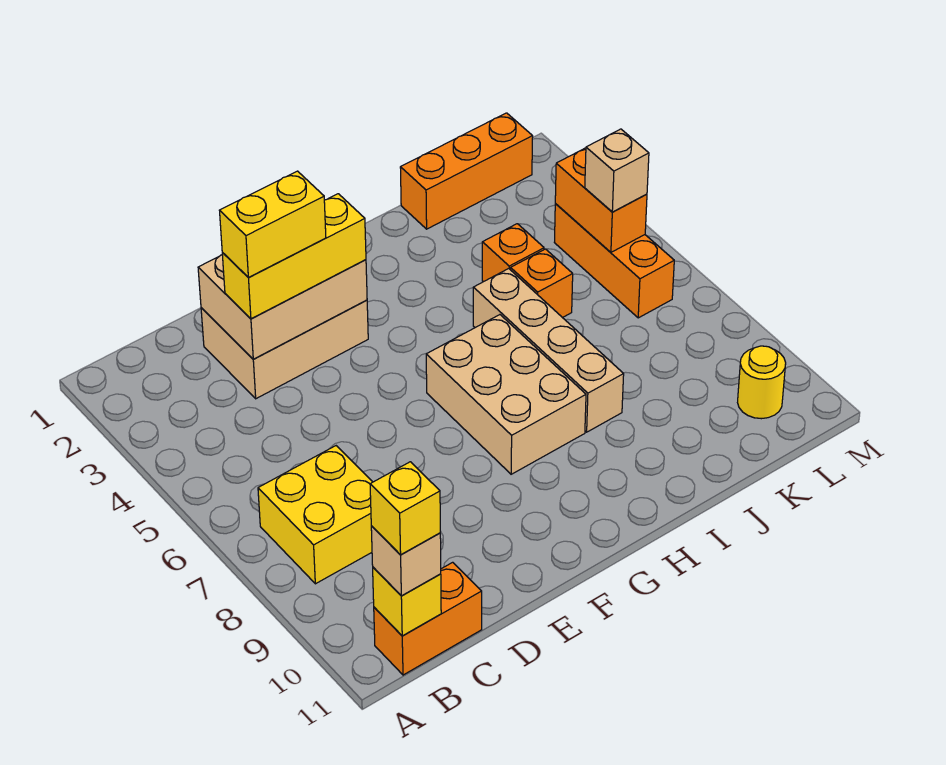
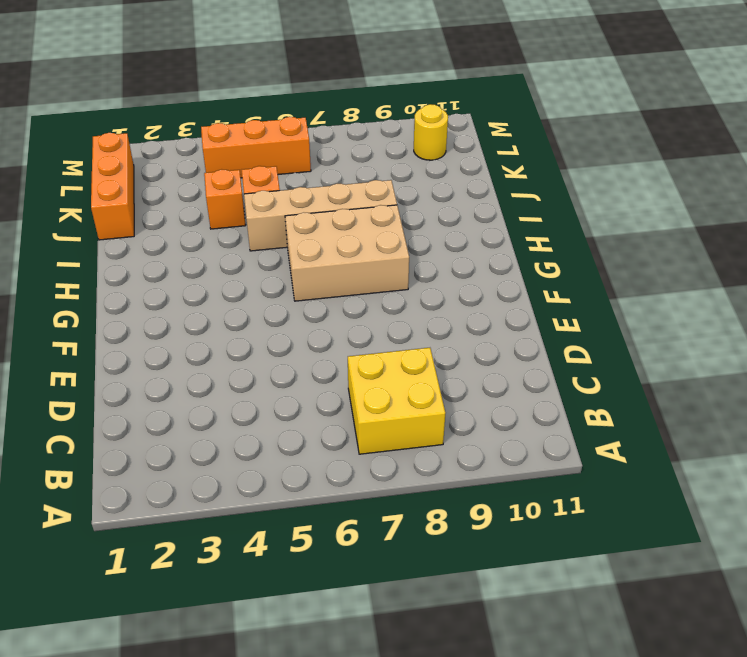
none -> orange 1x2 brick [374,562,482,675]
none -> tan 2x3 brick [201,300,368,399]
none -> yellow 1x1 brick [373,567,441,636]

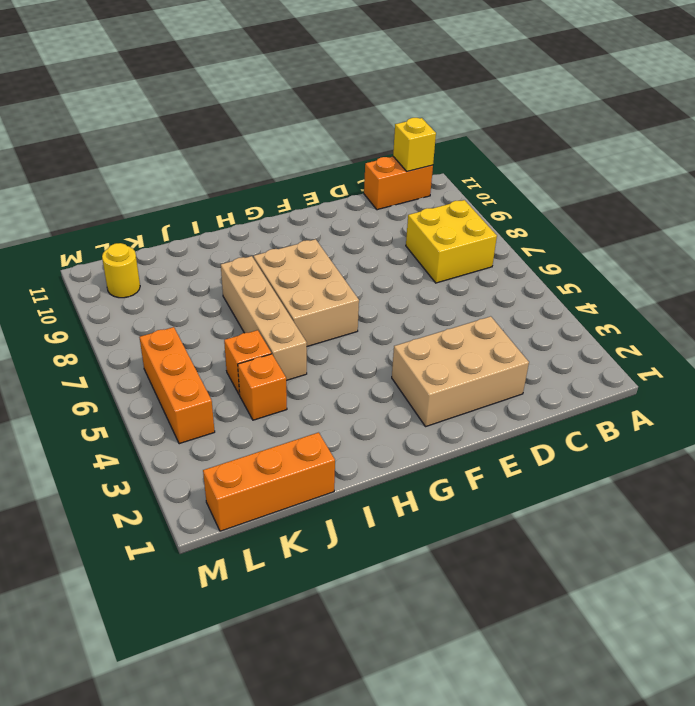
none -> tan 2x3 brick [198,255,367,359]
none -> orange 1x2 brick [555,148,647,252]
none -> tan 1x1 brick [371,526,441,596]

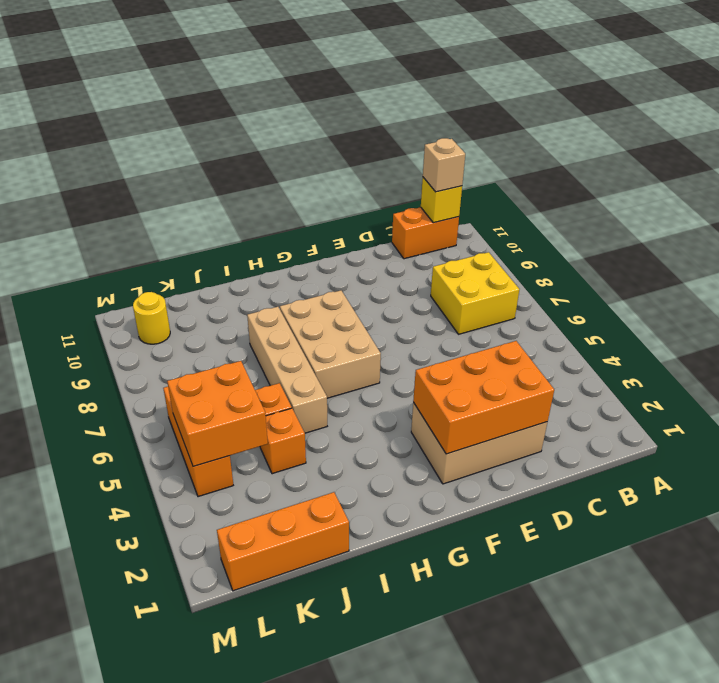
orange 2x3 brick [413,341,554,454] -> tan 2x3 brick [198,255,367,359]
orange 2x2 brick [167,361,268,466] -> orange 1x2 brick [555,148,647,252]
none -> yellow 1x3 brick [222,194,366,319]
none -> tan 1x1 brick [585,129,649,212]
none -> yellow 1x1 brick [370,462,440,555]

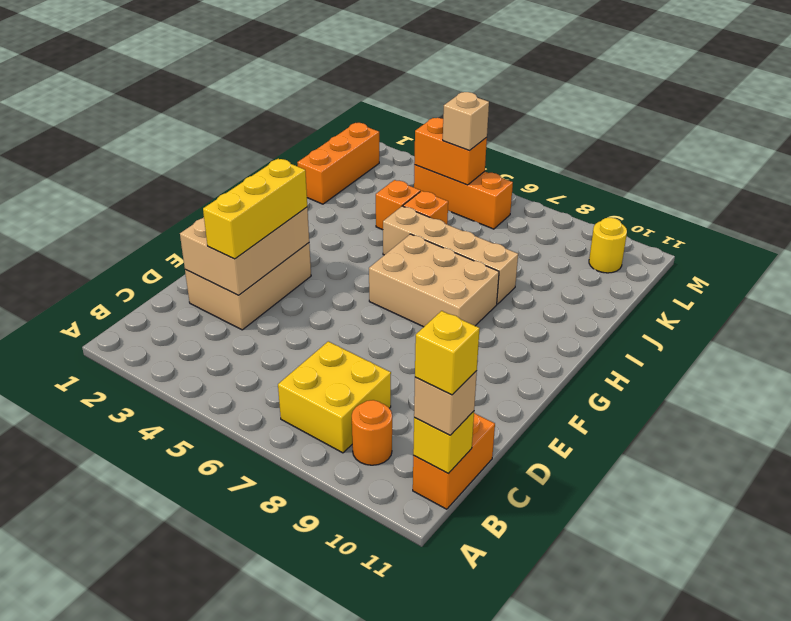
orange 1x1 round brick [352,400,392,465] -> none
none -> yellow 1x2 brick [219,171,326,277]

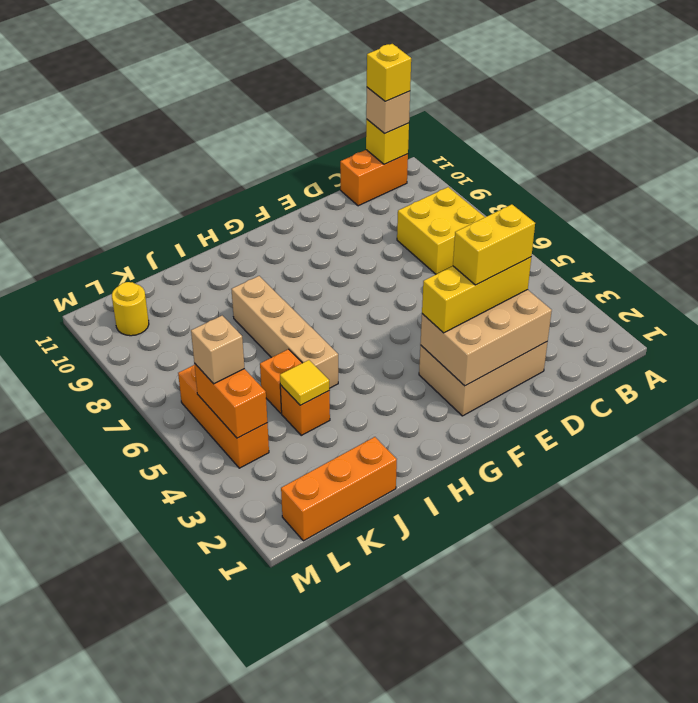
yellow 1x1 tile [280,360,330,405] -> none
none -> tan 2x3 brick [426,315,586,474]

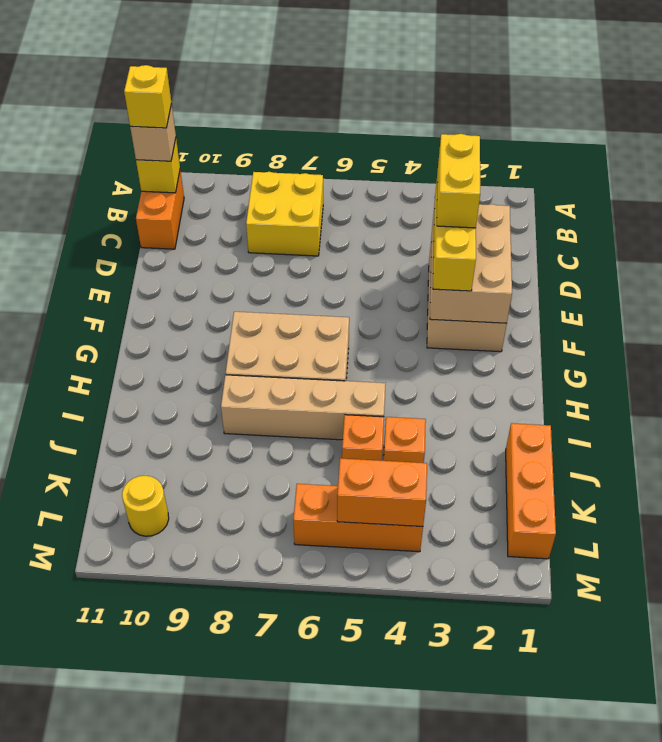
none -> tan 1x1 brick [585,129,649,212]

